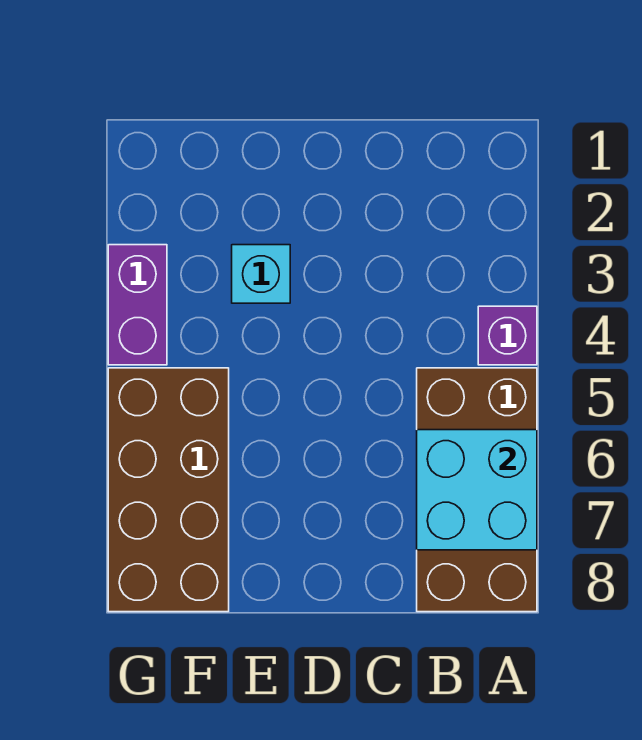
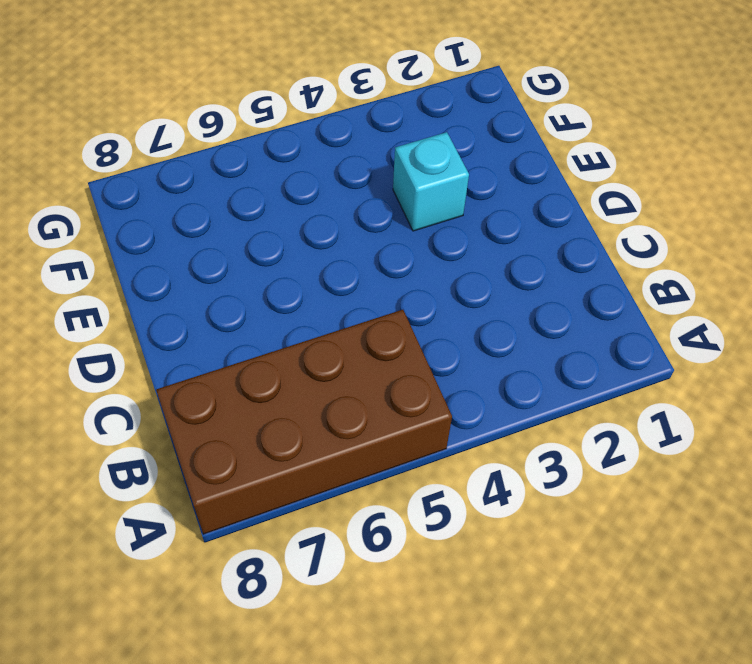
none -> purple 1x1 brick [478,306,537,365]
none -> brown 2x4 brick [108,368,229,612]

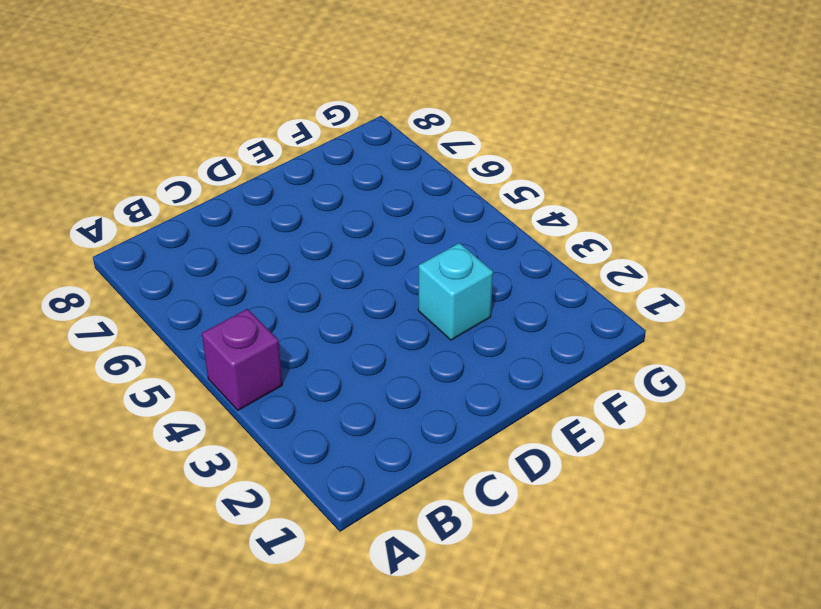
none -> brown 2x4 brick [417,368,537,612]
none -> brown 2x4 brick [108,368,229,612]

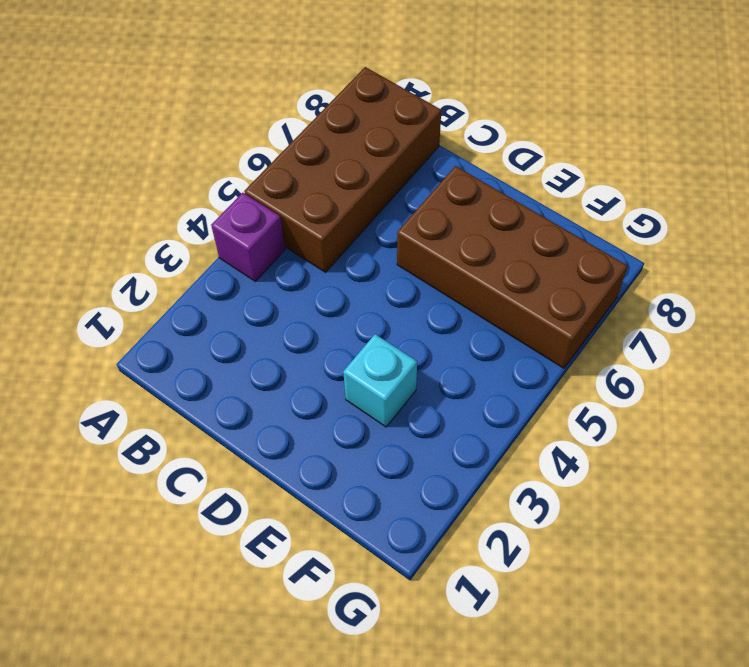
brown 2x4 brick [397,166,627,368] -> brown 2x4 brick turned to [108,368,229,612]
none -> purple 1x2 brick [108,245,167,365]
none -> cyan 2x2 brick [417,430,537,550]

